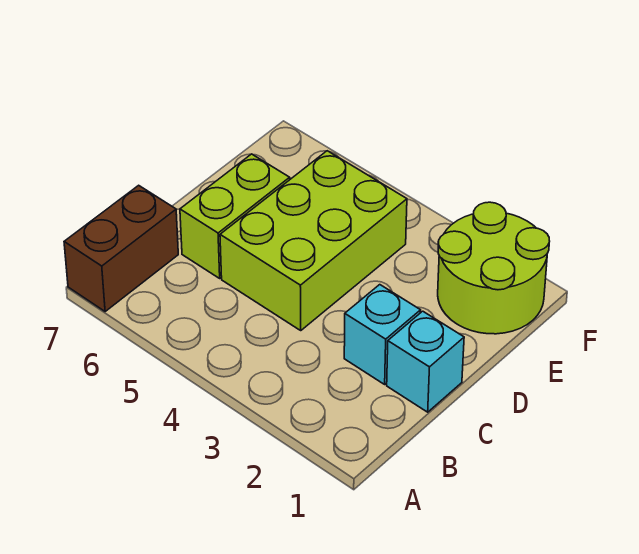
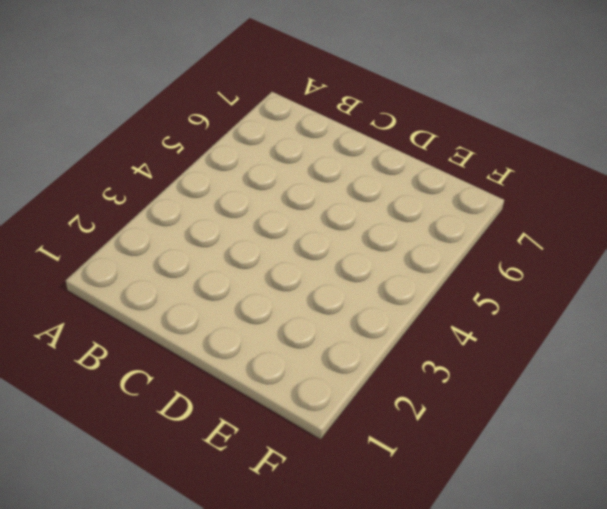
none -> brown 1x2 brick [64,185,178,311]
none -> cyan 1x1 brick [387,311,464,412]

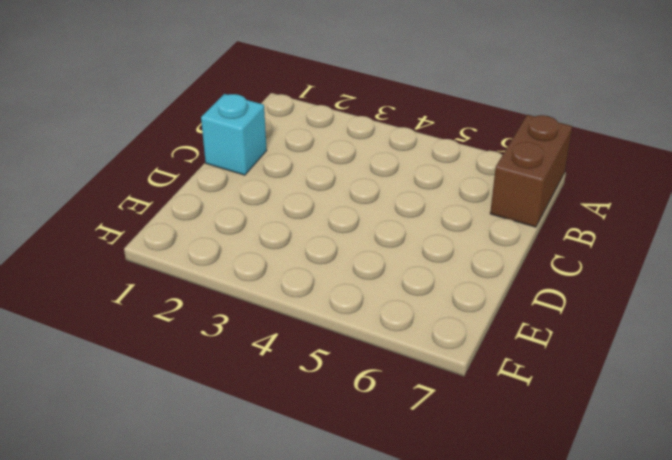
none -> cyan 1x1 brick [344,285,421,384]
none -> lime 2x3 brick [220,151,407,330]

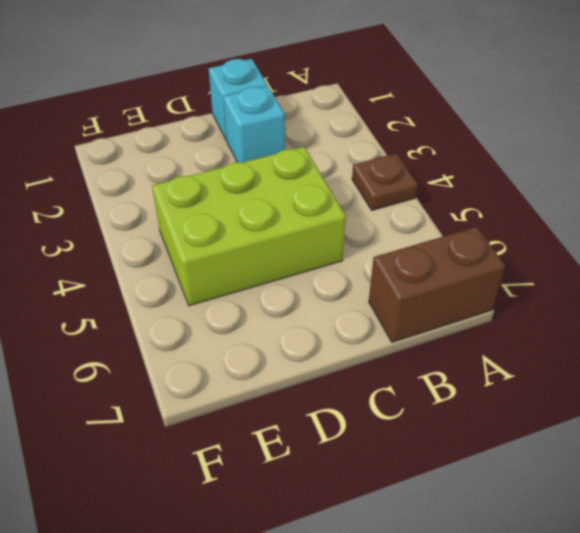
brown 1x1 plate [352,154,418,210] -> none
none -> lime 1x2 brick [180,154,290,278]
none -> lime 2x2 round brick [438,202,550,334]

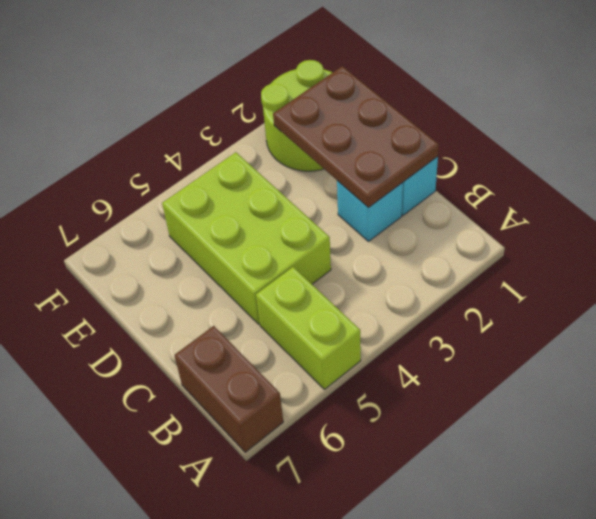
lime 1x2 brick [256,267,361,389] -> lime 1x2 brick moved to [180,154,290,278]
brown 2x3 plate [273,66,439,207] -> none

